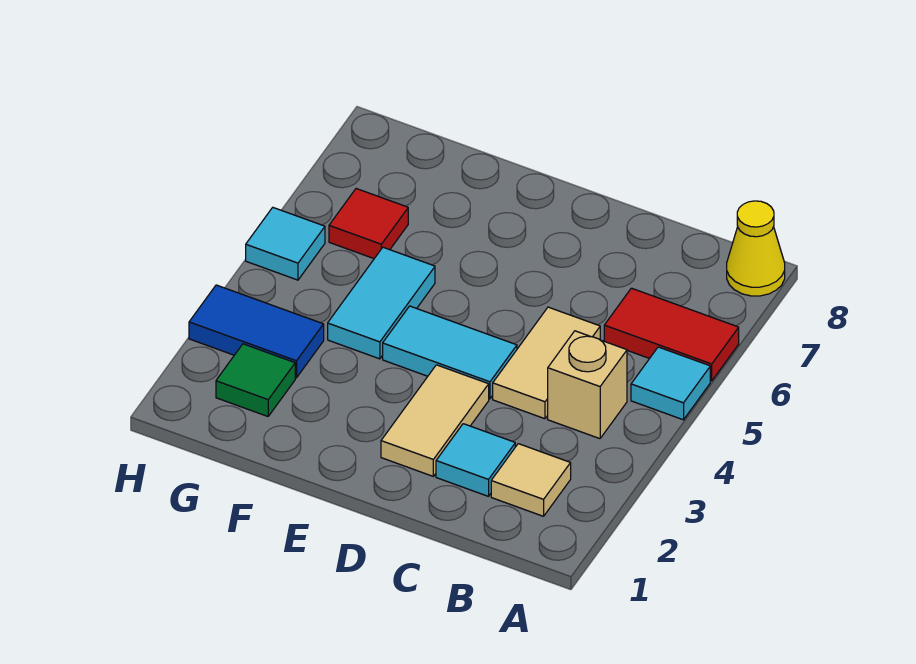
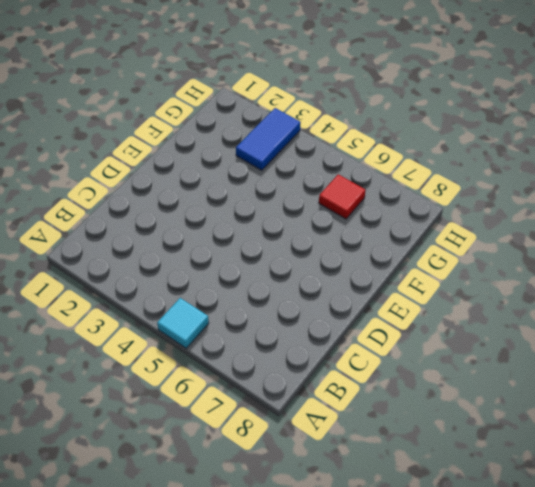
none -> red 1x2 tile [604,288,739,381]
none -> yellow 1x1 cone [727,201,785,296]
none -> tan 1x1 tile [491,444,571,516]

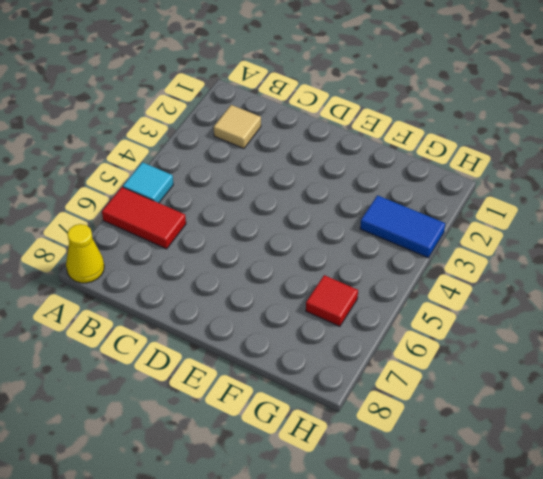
none -> tan 1x1 brick [548,331,627,439]
none -> cyan 1x1 tile [436,424,515,496]
none -> tan 1x2 tile [493,307,600,419]

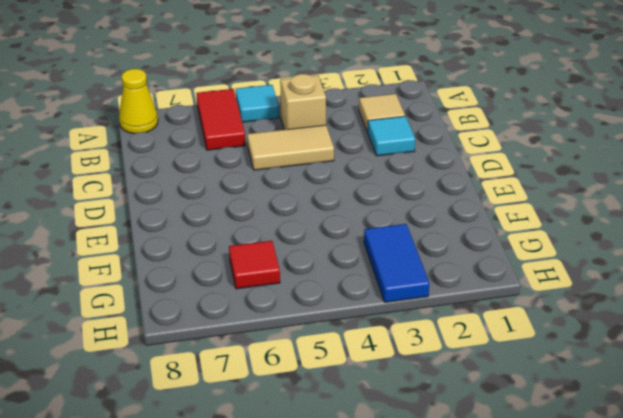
none -> tan 1x2 tile [381,365,489,476]
none -> cyan 1x2 tile [383,306,517,399]
none -> cyan 1x2 tile [328,247,435,359]

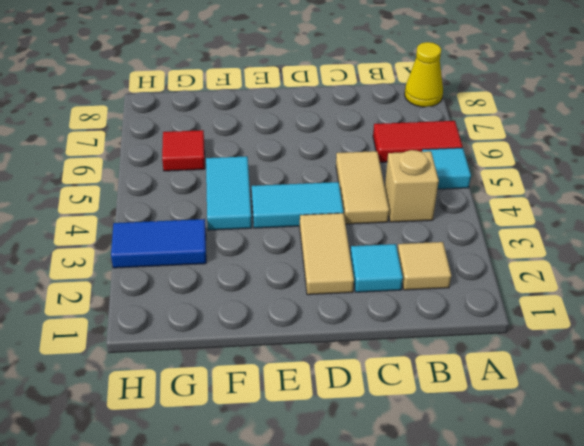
none -> green 1x1 tile [216,344,295,416]
none -> cyan 1x1 tile [246,208,325,280]

